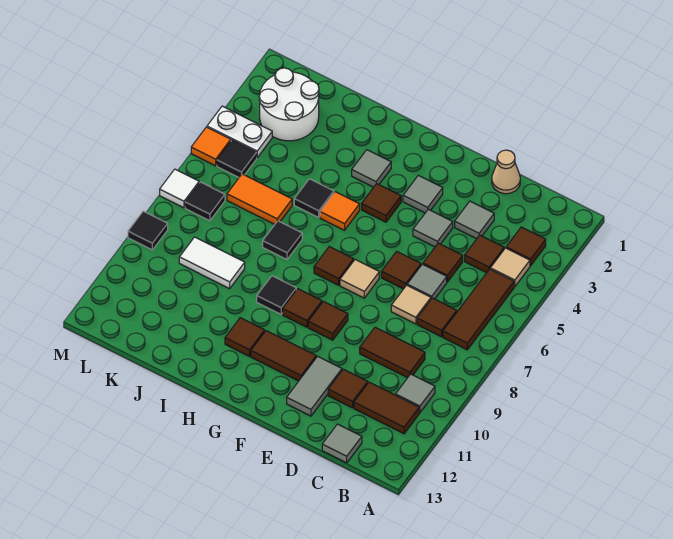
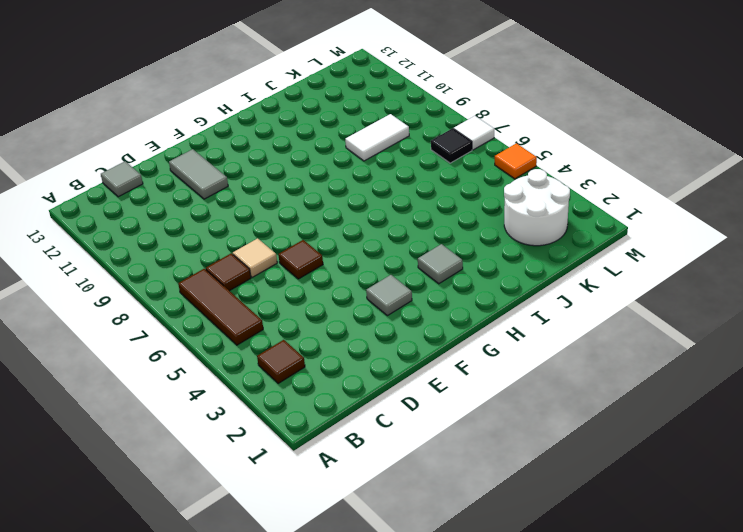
none -> tan 1x1 tile [490,248,530,287]
none -> grey 1x1 tile [396,374,435,413]
none -> brown 1x2 tile [354,382,419,434]
none -> brown 1x1 tile [465,235,504,273]

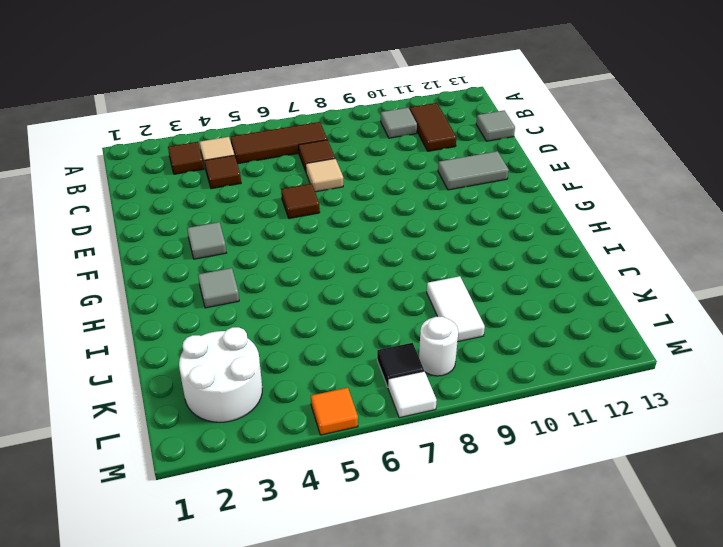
white 1x1 round brick [419,317,458,376] -> none
none -> brown 1x2 tile [360,327,425,378]
none -> tan 1x1 cone [492,150,520,194]
none -> grey 1x1 tile [455,201,494,239]
none -> brown 1x1 tile [423,243,463,282]

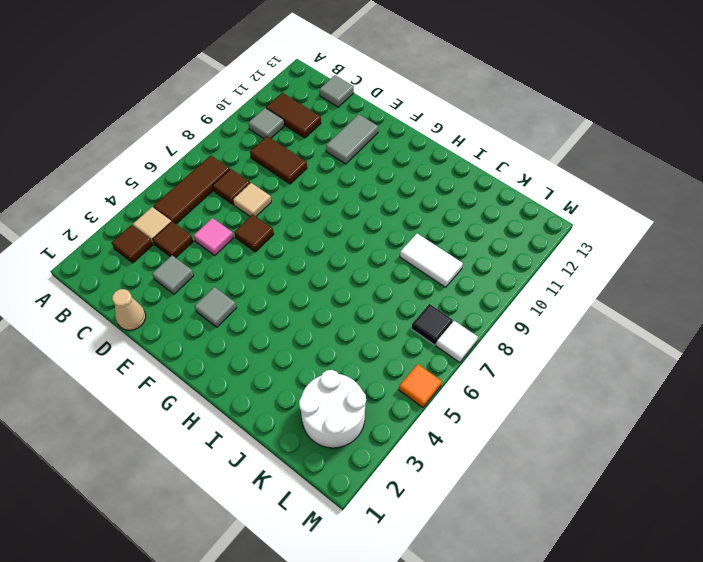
pink 1x1 tile [194,218,233,256] -> brown 1x1 tile [423,243,463,282]
none -> grey 1x1 tile [407,264,447,299]
none -> brown 1x1 tile [328,369,368,408]
none -> grey 1x1 tile [413,209,453,247]
none -> tan 1x1 tile [340,260,379,298]

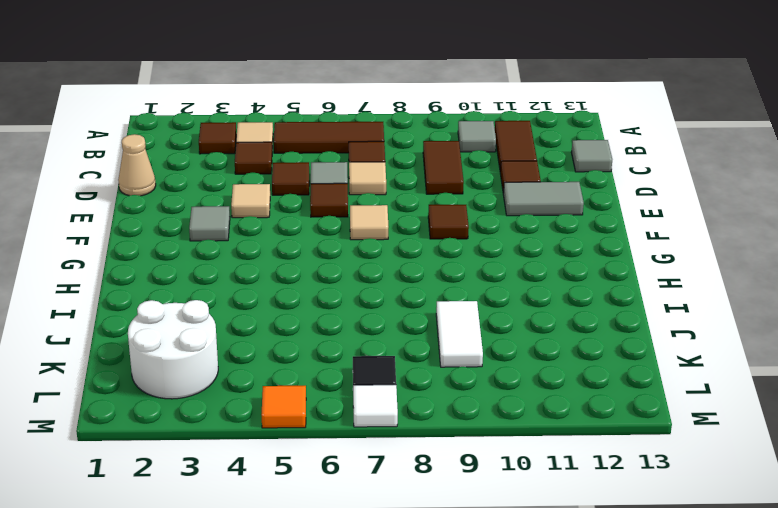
tan 1x1 tile [231,184,270,218] -> grey 1x1 tile [413,209,453,247]
none -> grey 1x1 tile [455,201,494,239]
none -> brown 1x2 tile [251,331,316,381]
none -> brown 1x1 tile [362,184,401,222]
none -> brown 1x1 tile [314,247,354,285]

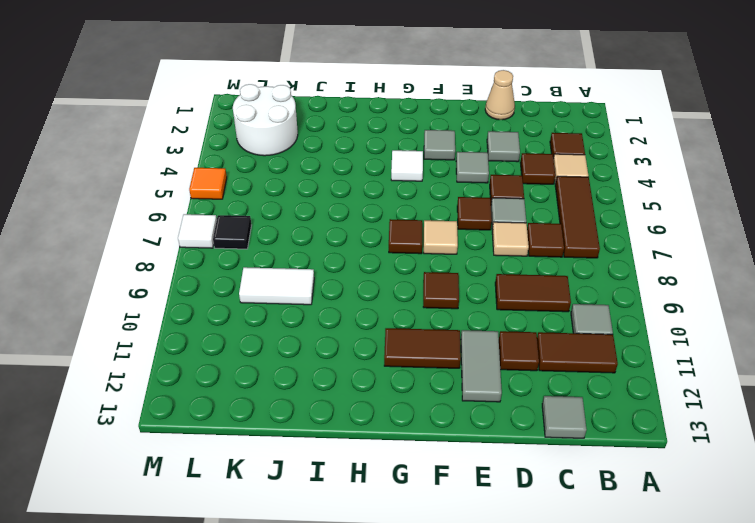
white 1x1 tile [391,150,423,181] -> brown 1x1 tile [362,184,401,222]
none -> brown 1x1 tile [283,289,322,327]
none -> grey 1x1 tile [352,150,391,187]
none -> orange 1x1 tile [320,192,360,230]
none -> black 1x1 tile [257,276,296,314]

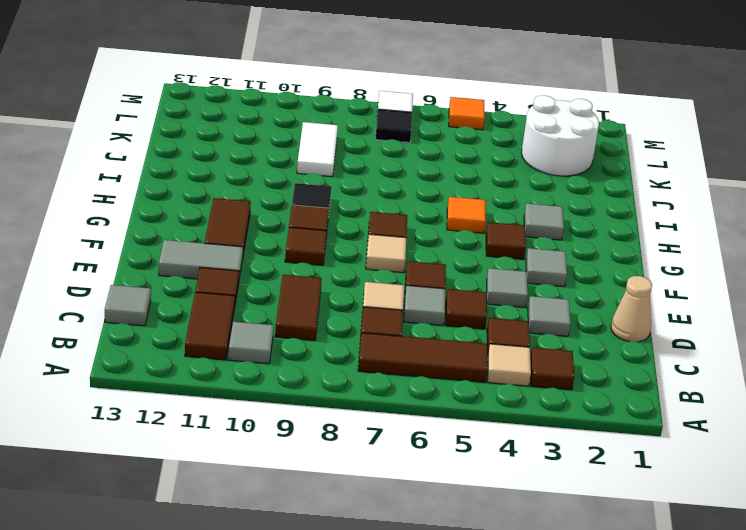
none -> brown 1x1 tile [225,318,265,356]
none -> black 1x1 tile [294,179,334,217]
none -> black 1x1 tile [263,221,302,259]
none -> orange 1x2 tile [227,174,292,224]

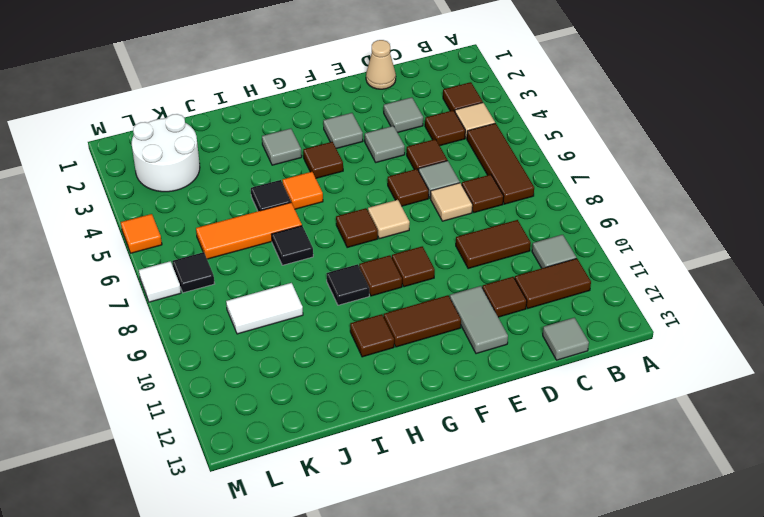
orange 1x3 tile [196,203,302,259] -> orange 1x2 tile [227,174,292,224]
none -> white 1x2 plate [207,106,272,158]
none -> black 1x1 tile [217,140,257,177]
none -> black 1x1 tile [128,211,168,250]

